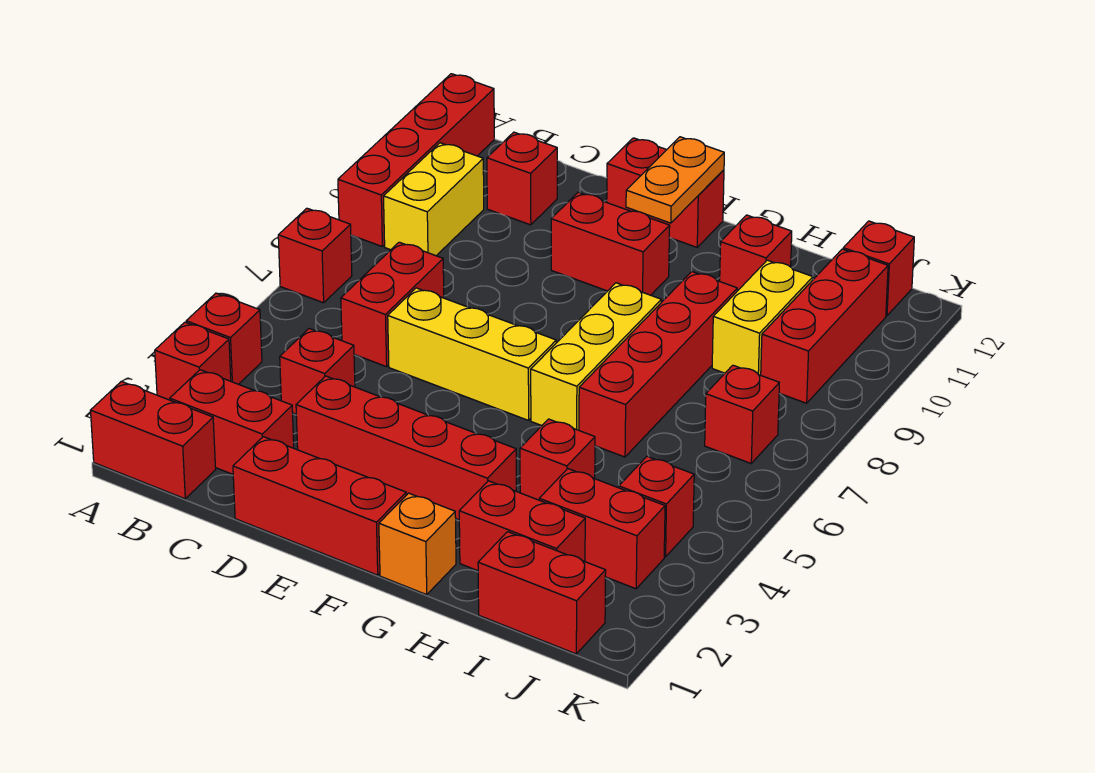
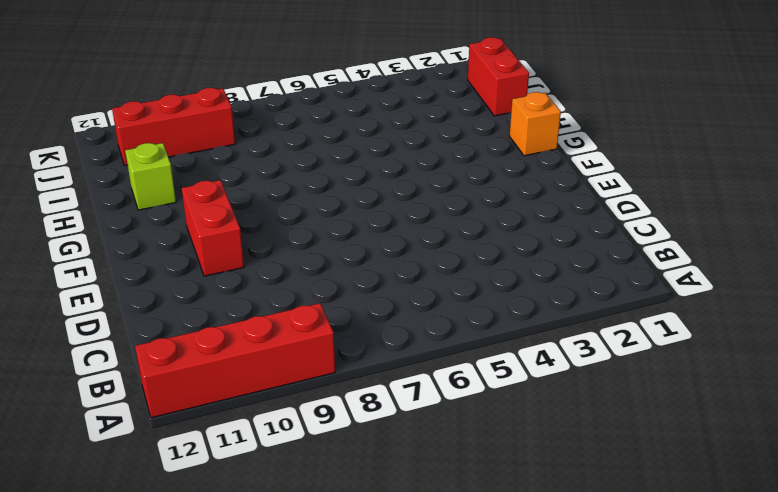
lime 1x1 brick [125,143,176,210] -> red 1x1 brick [720,215,792,291]
none -> red 1x2 brick [90,381,216,499]
none -> red 1x1 brick [155,322,231,400]
none -> red 1x1 brick [186,293,262,384]

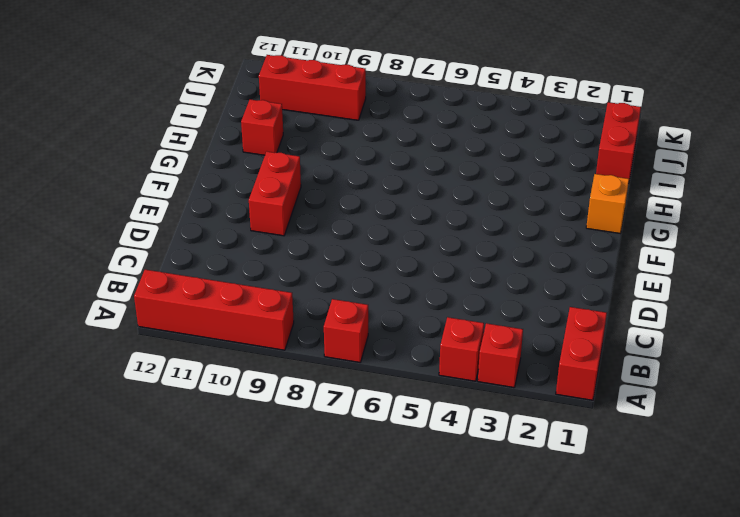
none -> red 1x2 brick [170,370,294,474]
none -> yellow 1x2 brick [384,143,484,256]
none -> red 1x1 brick [280,329,355,414]

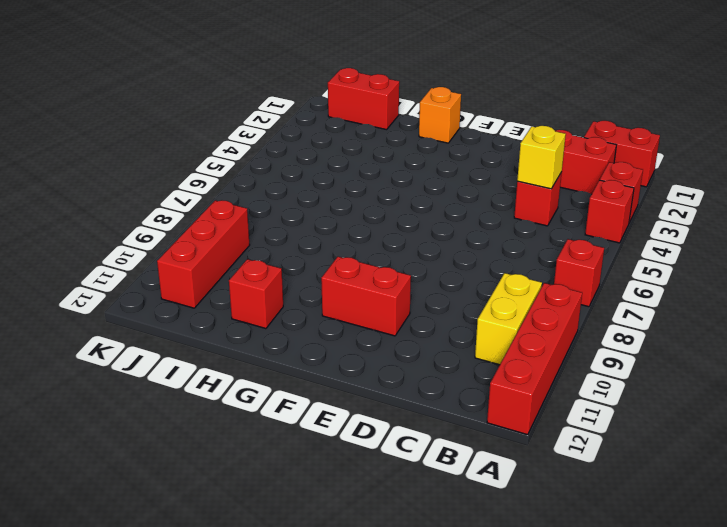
yellow 1x1 brick [517,126,566,189] -> none
none -> red 1x2 brick [341,242,444,367]
none -> red 1x1 brick [487,132,557,225]
none -> red 1x3 brick [233,437,406,575]

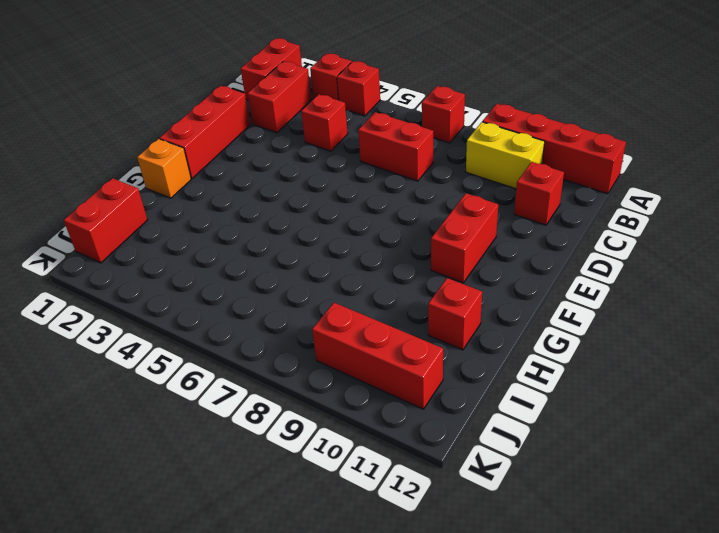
none -> red 1x4 brick [296,376,516,520]
none -> yellow 1x3 brick [388,288,556,420]
none -> red 1x2 brick [607,138,724,247]

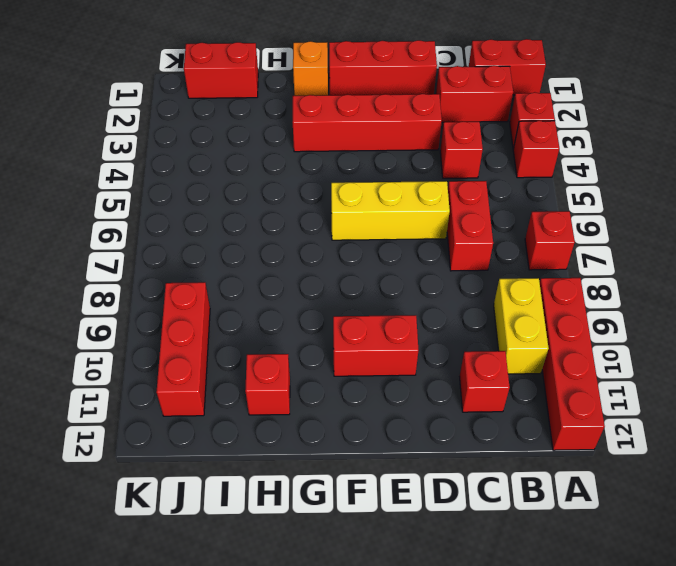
none -> red 1x2 brick [607,138,724,247]
none -> yellow 1x3 brick [531,283,661,430]
none -> red 1x2 brick [459,481,585,571]

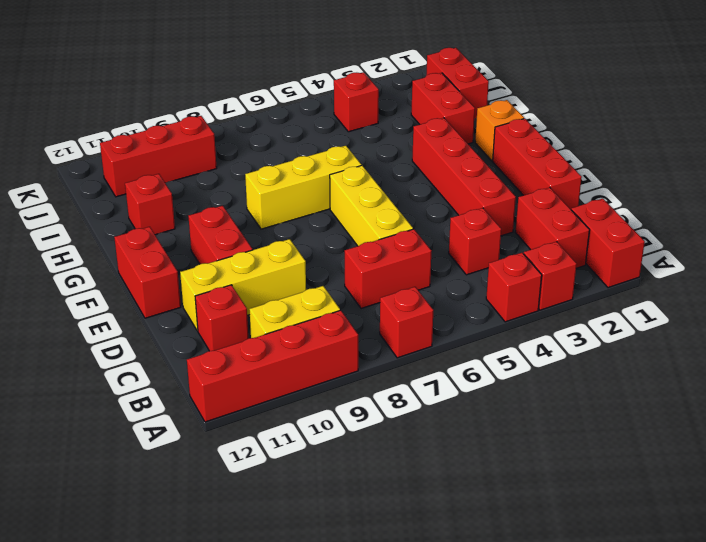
yellow 1x3 brick [180,239,306,331] -> none
none -> red 1x1 brick [520,419,595,500]
none -> red 1x4 brick [579,272,737,457]
none -> red 1x2 brick [539,469,665,589]

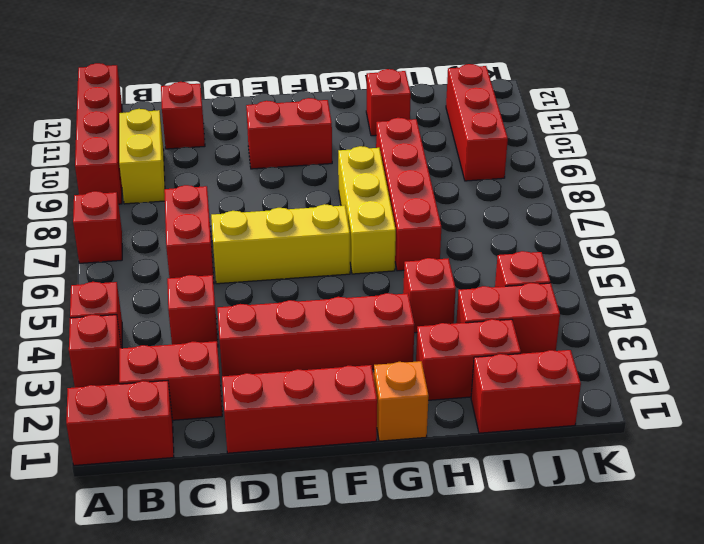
none -> red 1x2 brick [607,138,724,247]
none -> yellow 1x2 brick [712,260,813,375]
none -> red 1x1 brick [705,365,779,463]

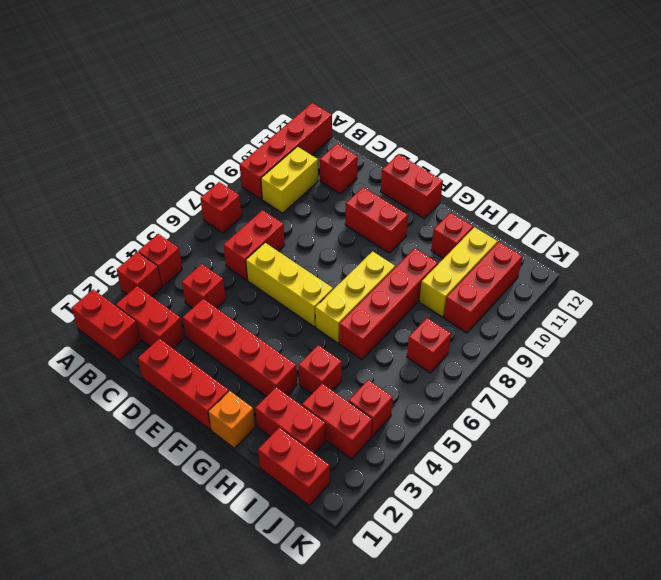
yellow 1x3 brick [419,227,498,317] -> yellow 1x2 brick [712,260,813,375]
none -> red 1x1 brick [843,221,914,316]
none -> orange 1x2 plate [626,137,724,223]

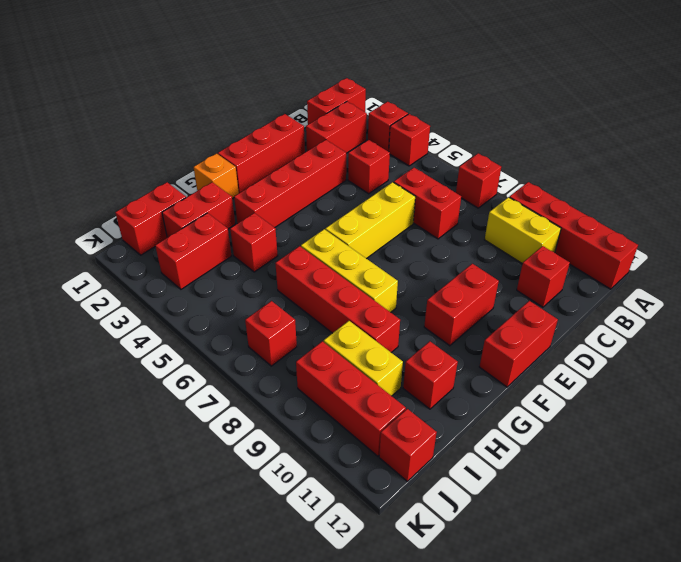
none -> red 1x1 brick [619,456,694,557]
none -> orange 1x2 plate [626,137,724,223]

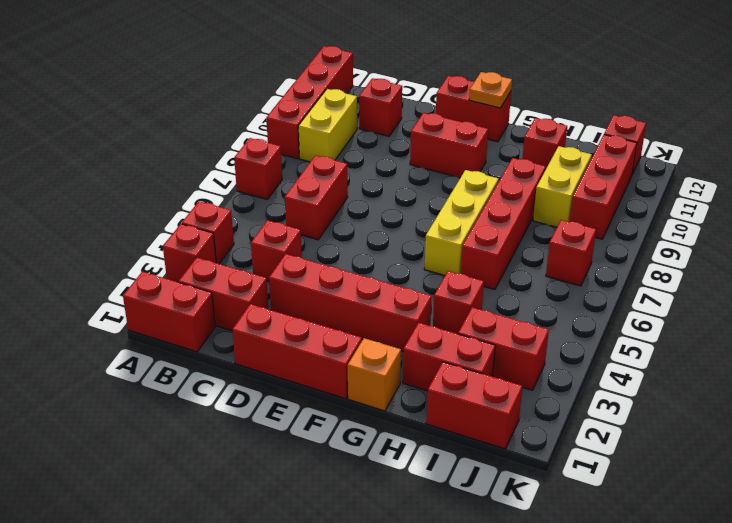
orange 1x1 plate [469,72,512,108] -> orange 1x2 plate [626,137,724,223]
none -> yellow 1x3 brick [388,288,556,420]
none -> red 1x1 brick [619,456,694,557]

